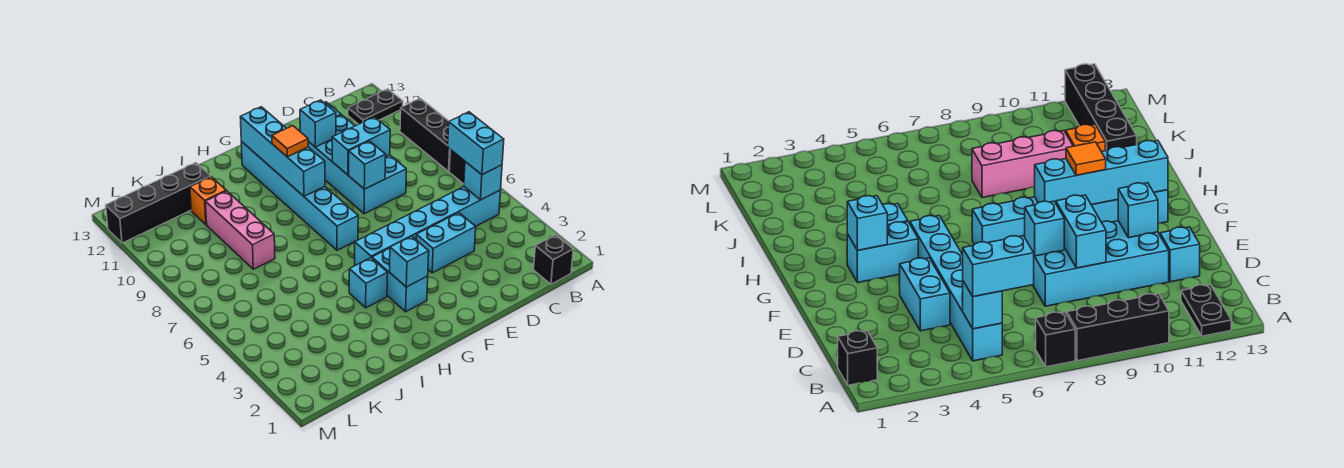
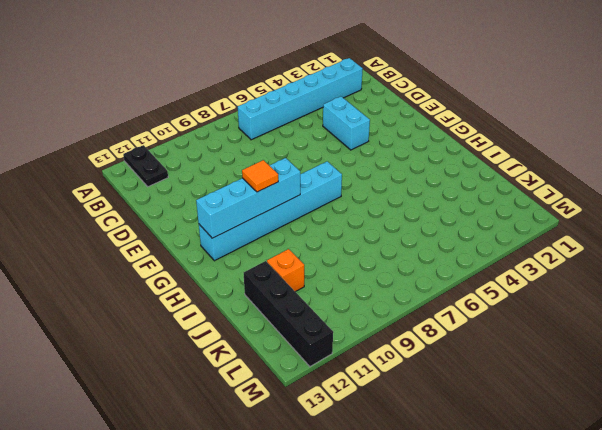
cyan 1x6 brick [238,58,363,140] -> cyan 1x6 brick turned to [355,187,501,265]
none -> black 1x1 brick [449,149,465,184]
none -> black 1x3 brick [400,98,450,171]
none -> black 1x1 brick [533,235,573,284]

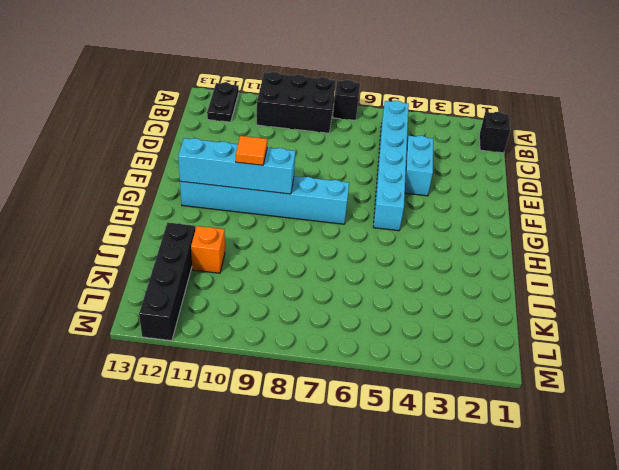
black 2x3 brick [257,72,336,133] -> black 1x3 brick [400,98,450,171]
none -> cyan 2x4 brick [308,115,406,214]
none -> cyan 1x1 brick [1160,227,1200,282]
none -> cyan 1x2 brick [372,248,428,312]

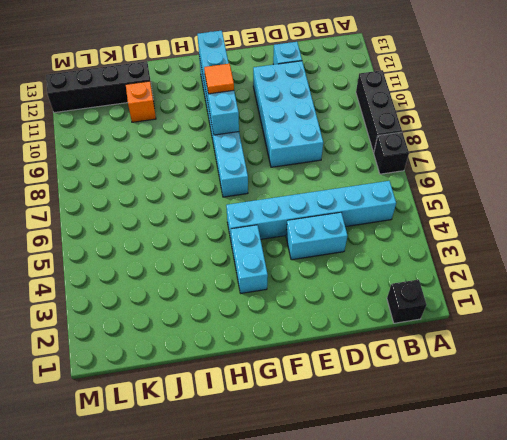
none -> black 1x2 plate [348,89,403,124]
none -> cyan 1x1 brick [349,258,388,308]
none -> pink 1x3 brick [205,191,275,269]

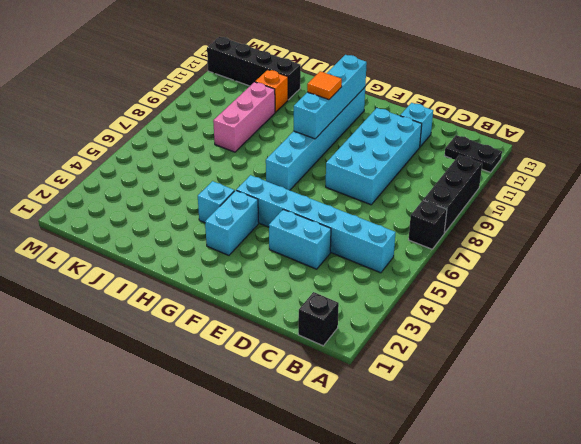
none -> cyan 1x1 brick [464,162,502,200]
none -> cyan 1x2 brick [332,117,390,175]
none -> cyan 1x1 brick [349,141,386,189]

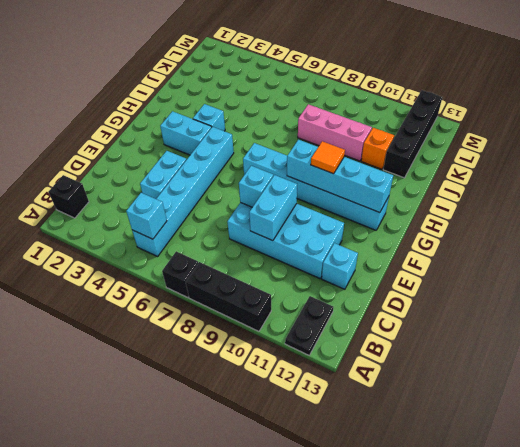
none -> cyan 1x1 brick [300,100,336,147]
none -> cyan 1x1 brick [389,236,429,287]
none -> cyan 1x2 brick [448,112,504,175]

